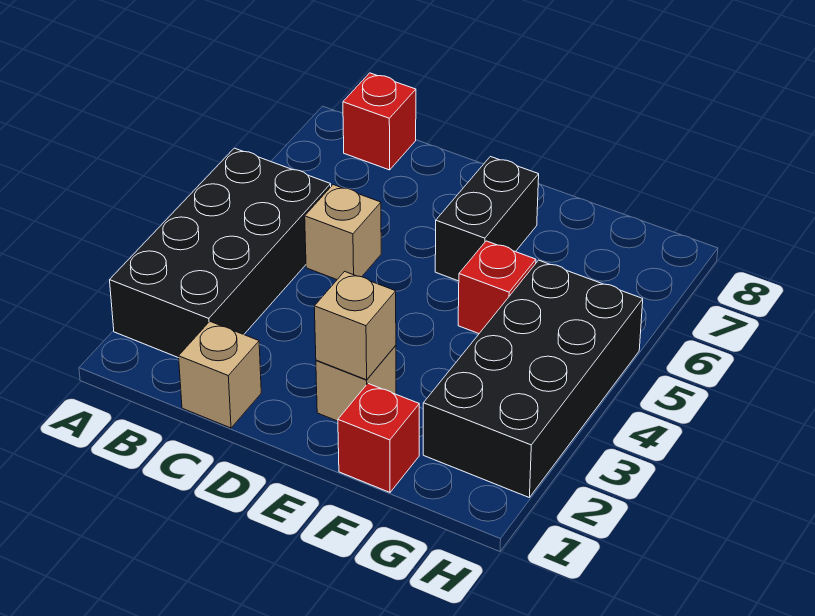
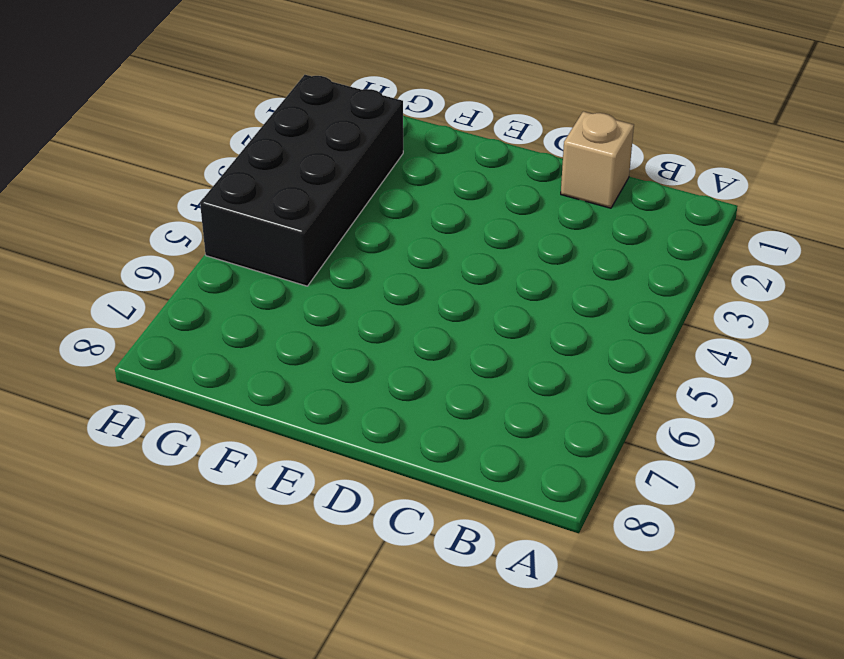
none -> black 2x4 brick [110,148,331,358]
none -> red 1x1 brick [343,73,416,170]

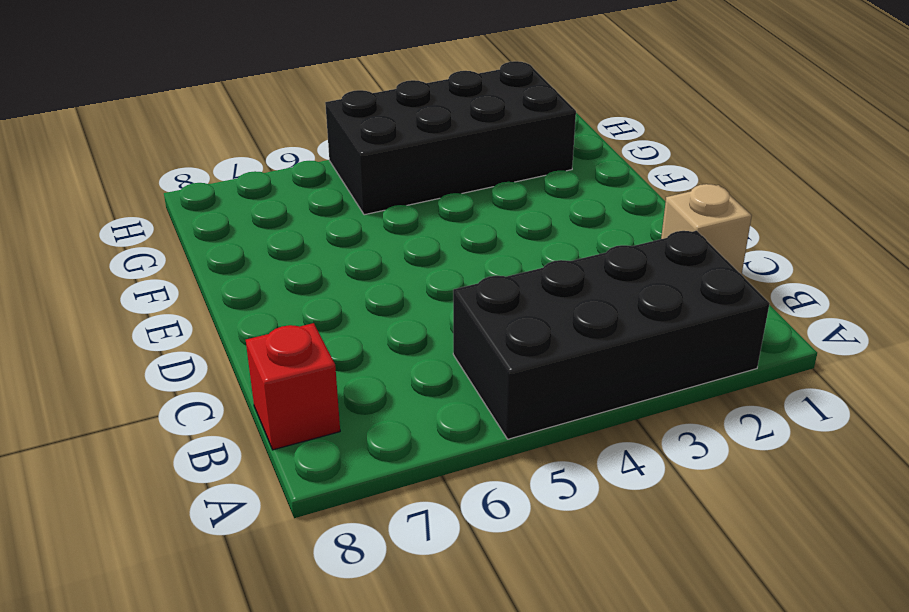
none -> tan 1x1 brick [305,185,381,279]
none -> tan 1x1 brick [316,345,396,421]

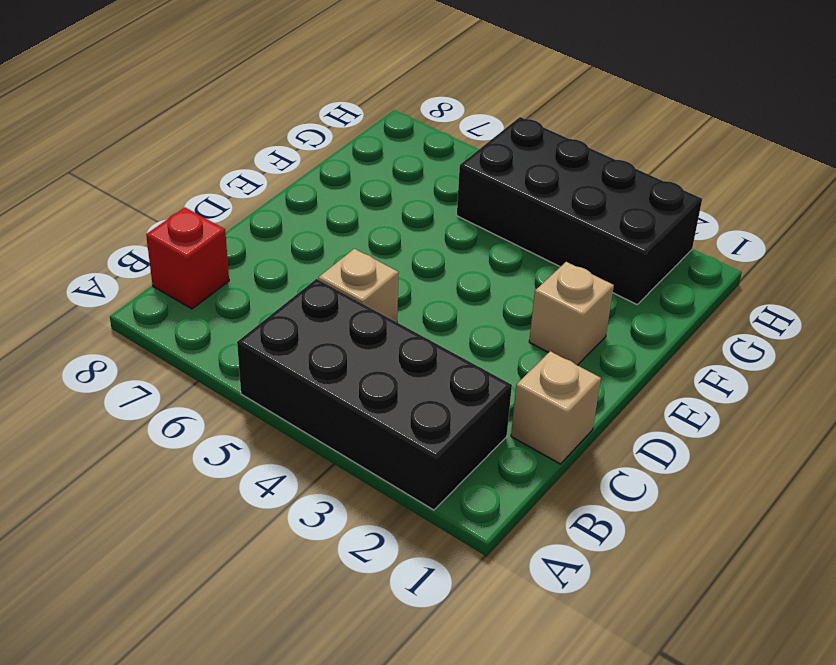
none -> black 1x2 brick [435,157,539,281]
none -> red 1x1 brick [338,384,419,492]

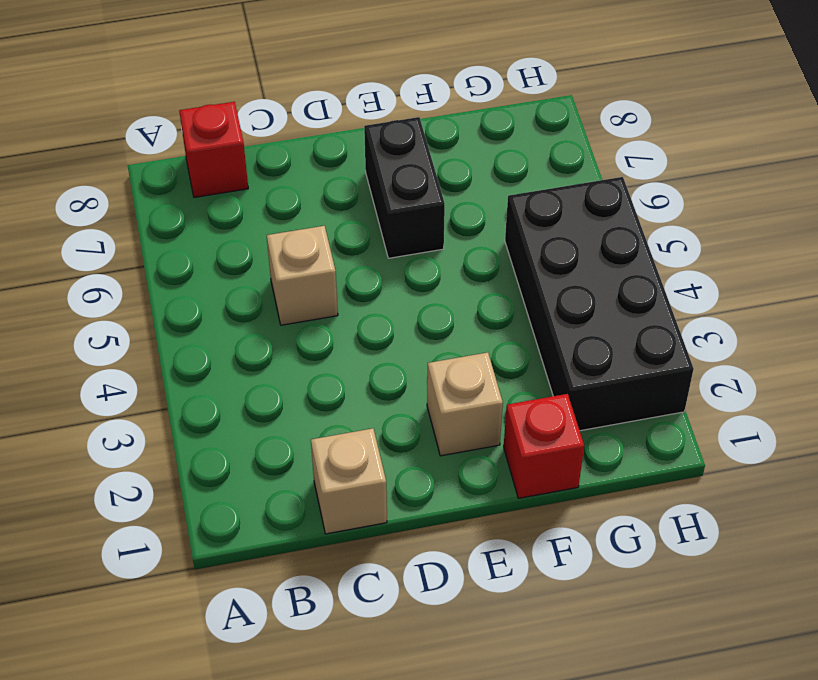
none -> black 2x4 brick [110,148,331,358]
none -> red 1x1 brick [458,241,536,334]

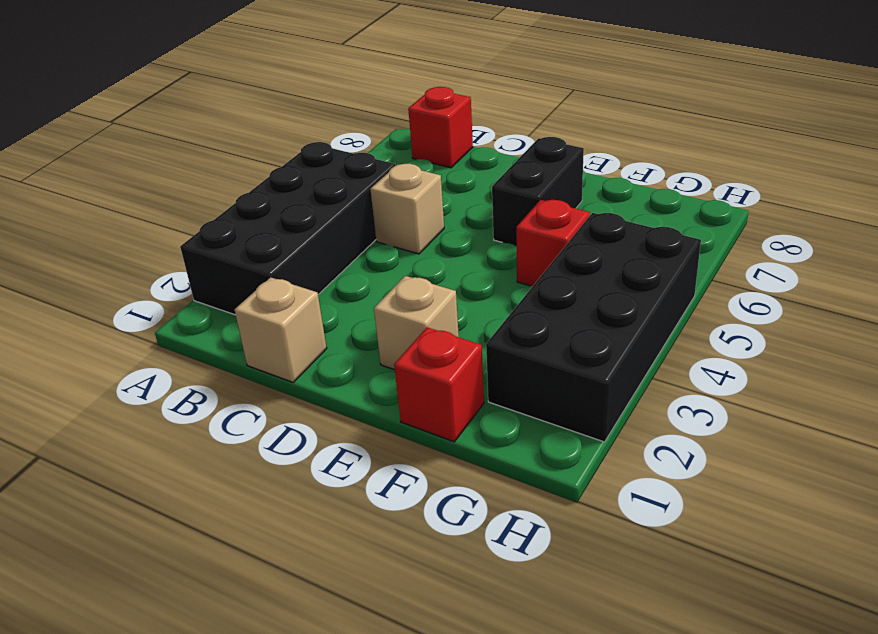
none -> tan 1x1 brick [314,271,396,380]

